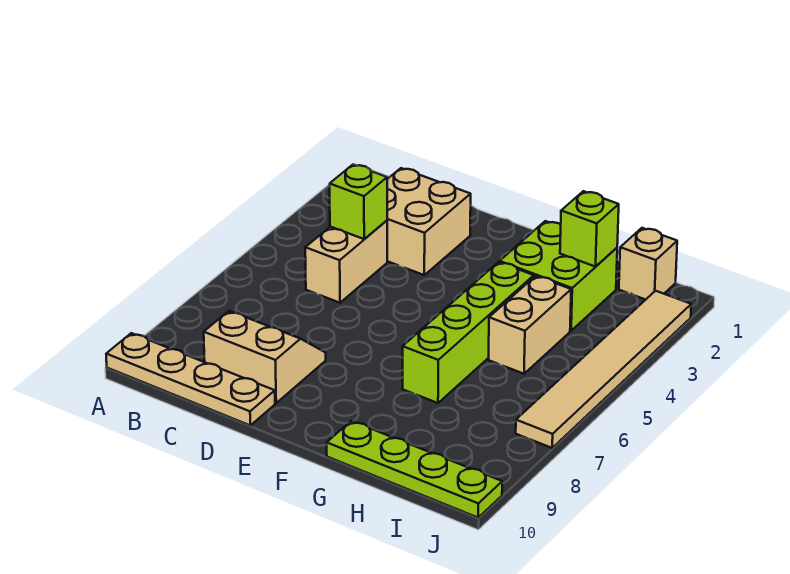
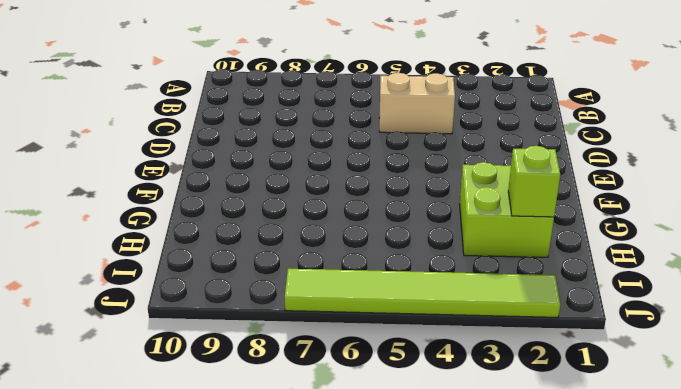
lime 1x6 tile [285,269,560,317] -> tan 1x6 tile [516,291,691,448]
none -> tan 1x4 plate [106,333,275,425]
none -> tan 2x2 brick [387,168,471,275]
none -> tan 2x2 slope [204,311,326,403]

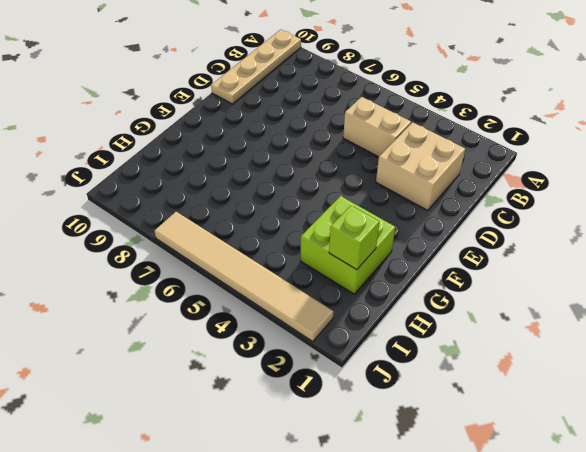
none -> tan 2x2 slope [204,311,326,403]
none -> lime 1x4 brick [403,262,534,403]
none -> lime 1x4 plate [327,421,502,517]

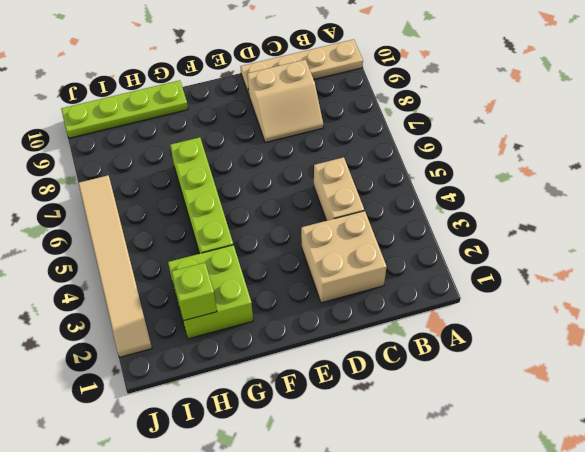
none -> tan 1x2 brick [488,276,571,374]
none -> tan 1x1 brick [619,228,677,300]
none -> lime 1x1 brick [330,164,387,239]

